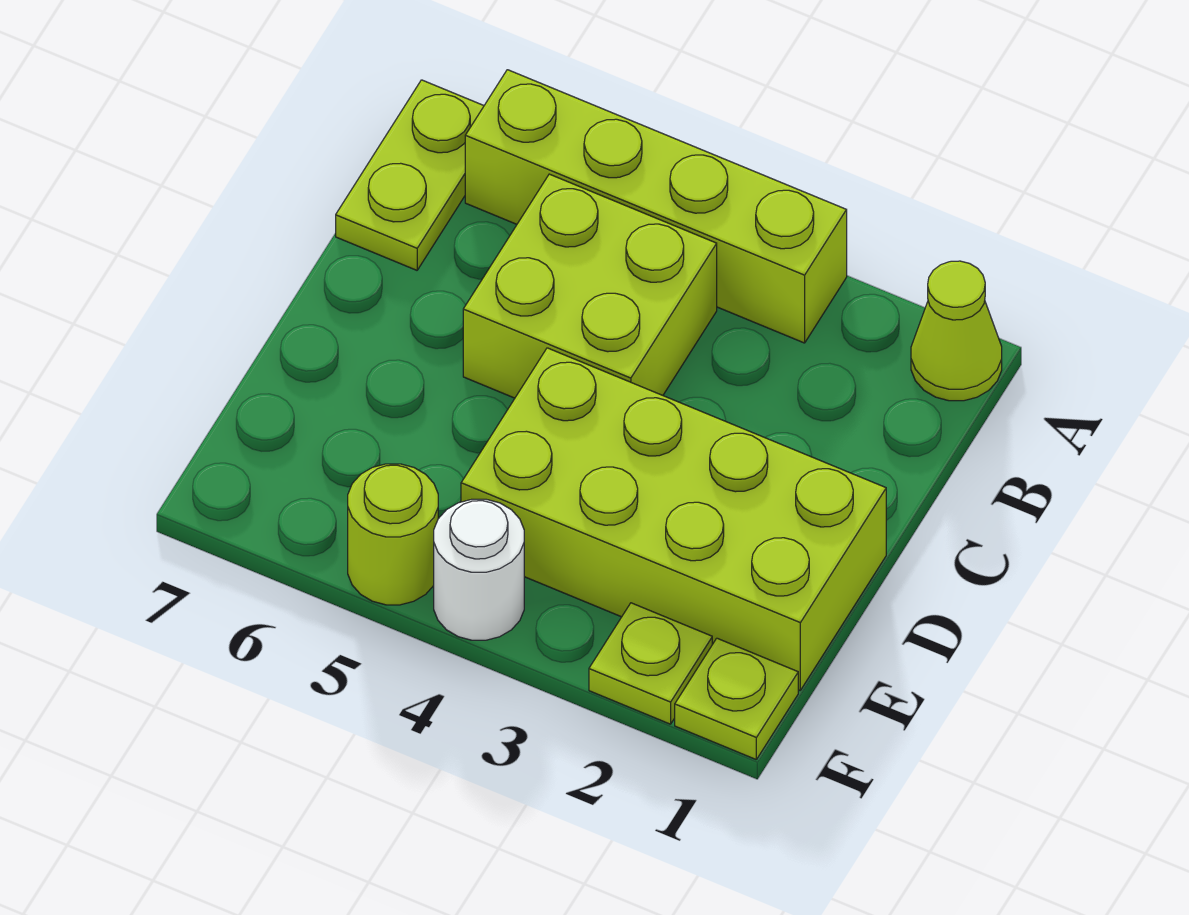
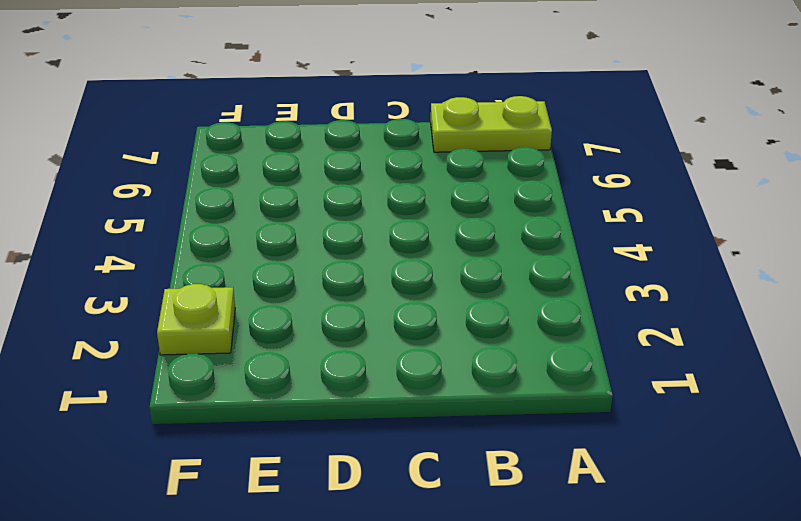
none -> lime 1x1 cone [911,261,1002,401]
none -> lime 1x4 brick [465,70,847,343]

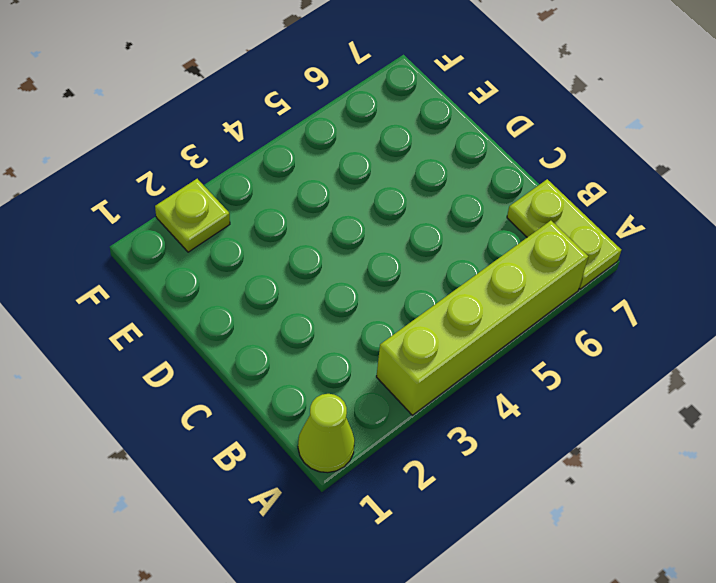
none -> lime 2x2 brick [463,174,717,398]
none -> lime 2x4 brick [461,348,886,690]

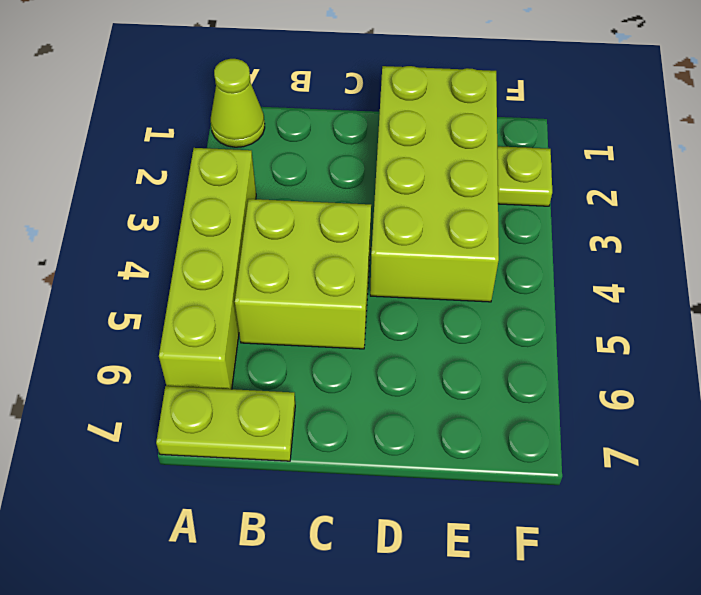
none -> lime 1x1 plate [675,638,798,759]
none -> white 1x1 round brick [434,499,524,640]

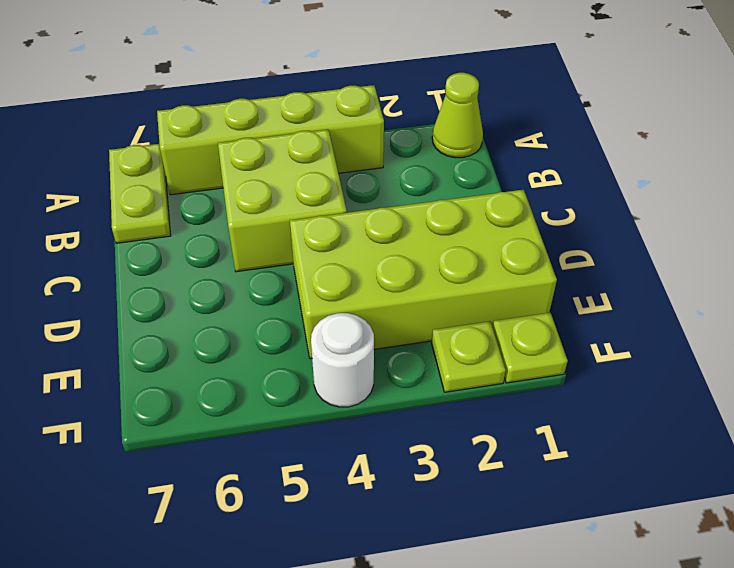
none -> lime 1x1 round brick [348,464,438,605]

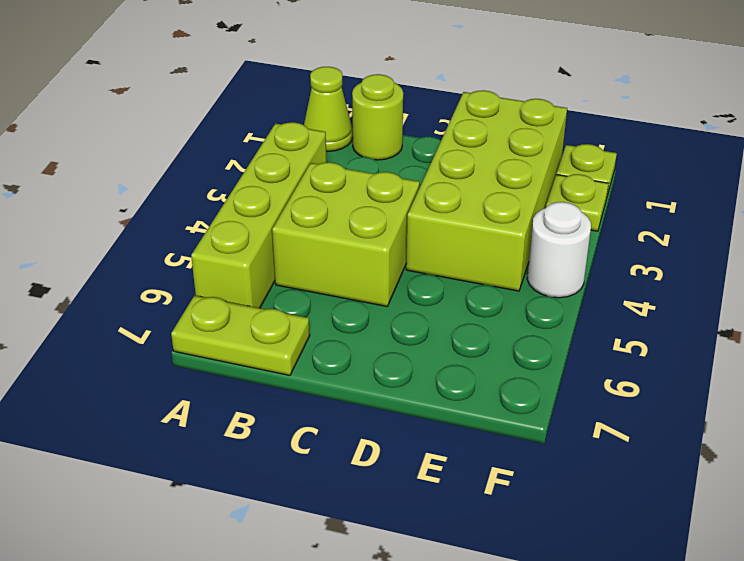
lime 1x1 round brick [352,74,403,160] -> lime 1x1 round brick moved to [348,464,438,605]

